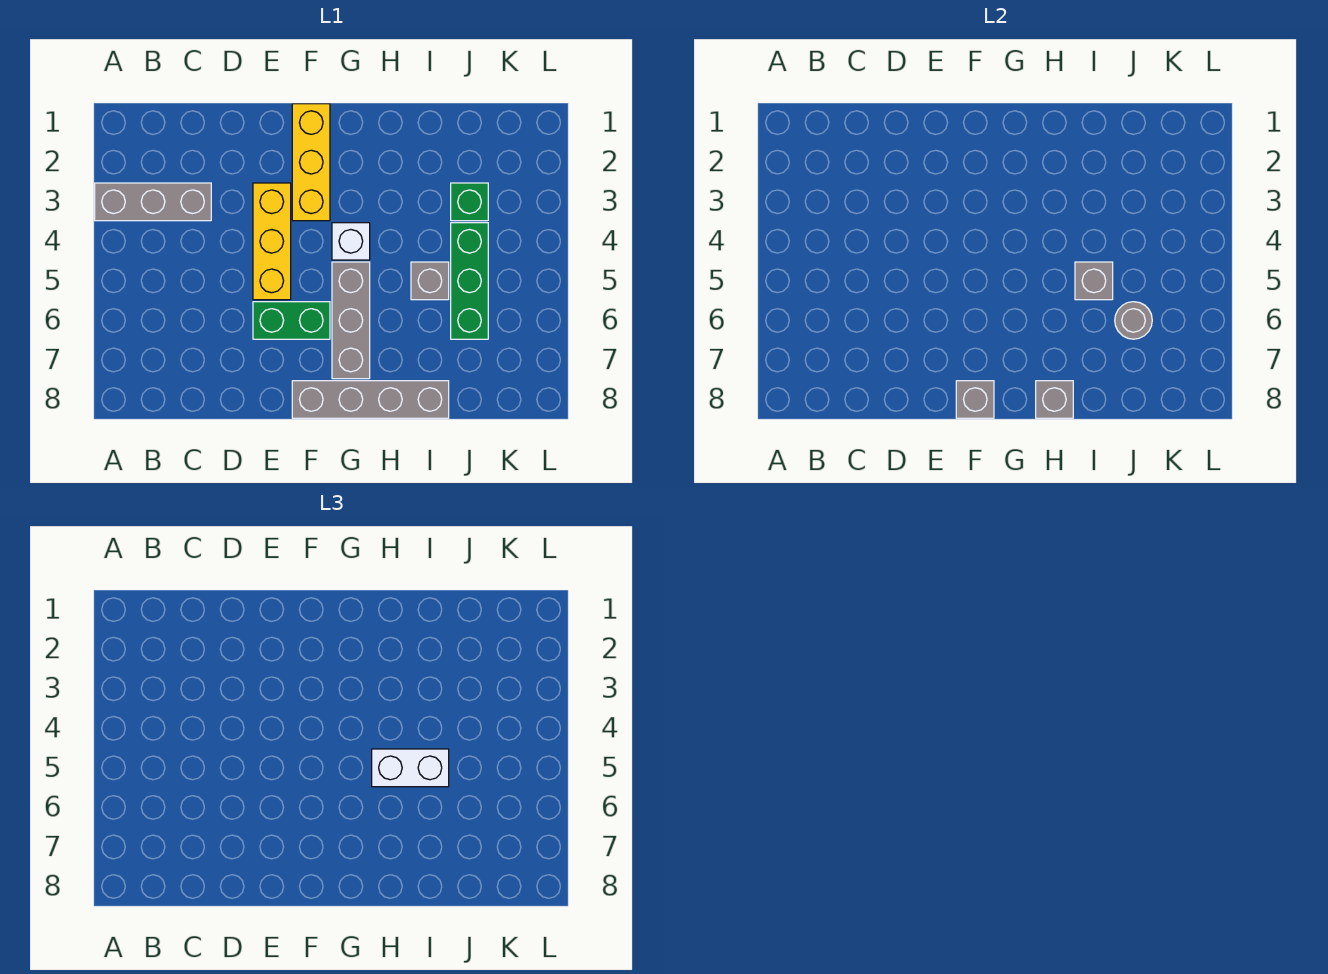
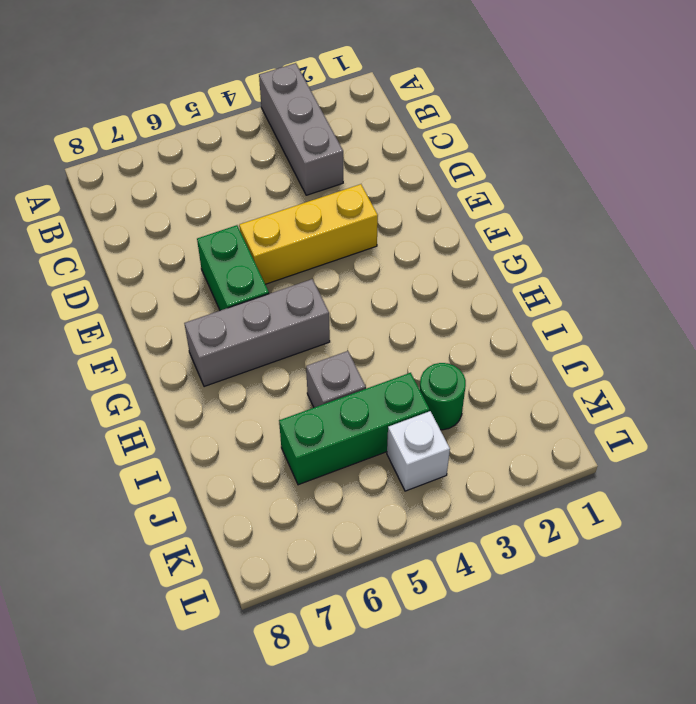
green 1x1 round brick [420,363,466,430] -> green 1x1 brick [451,183,488,221]
white 1x1 brick [387,411,450,491] -> white 1x1 brick moved to [332,223,370,260]
none -> yellow 1x3 brick [292,104,330,221]
none -> grey 1x4 brick [292,381,449,418]
none -> grey 1x1 brick [956,381,994,418]

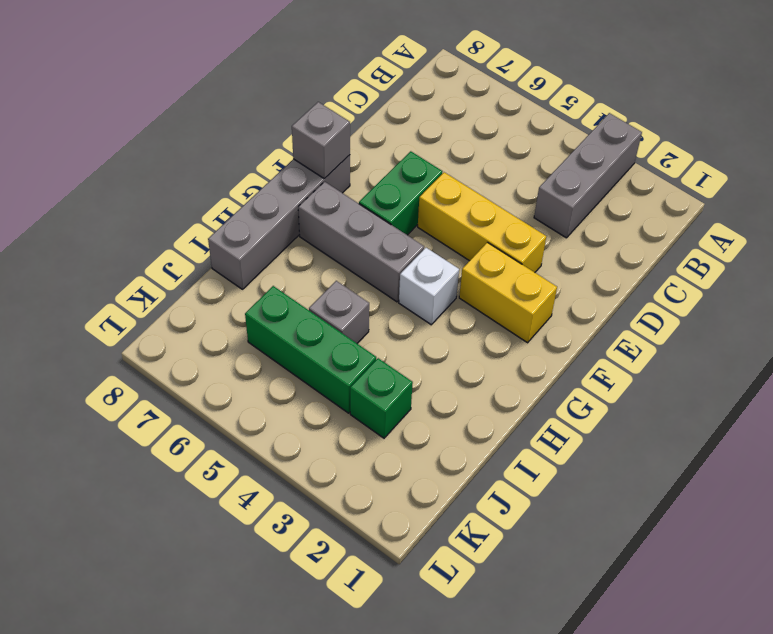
yellow 1x2 brick [459,242,557,343] -> yellow 1x3 brick [292,104,330,221]
none -> grey 1x1 brick [1036,381,1073,418]
none -> grey 1x1 brick [1075,262,1113,300]
none -> grey 1x1 round brick [1115,302,1152,339]

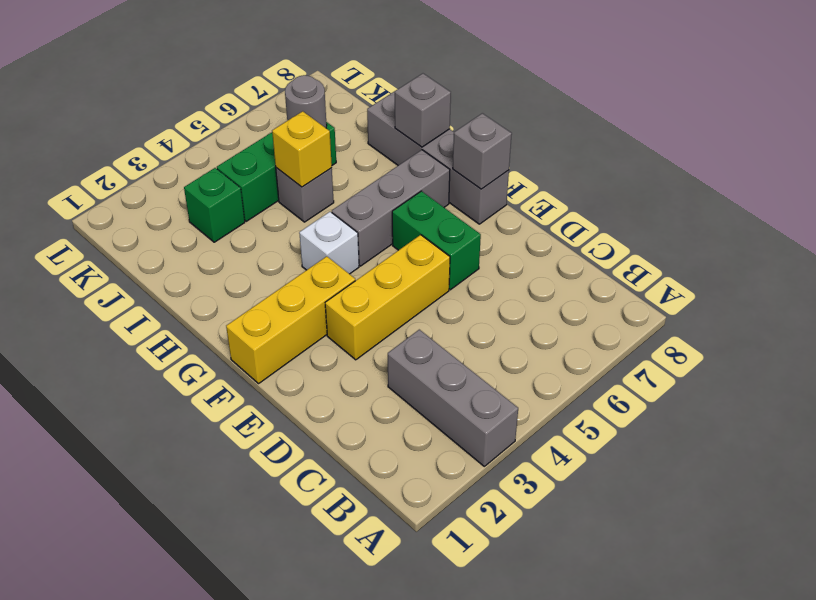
yellow 1x1 brick [272,111,332,187] -> grey 1x1 brick [1075,262,1113,300]
none -> white 1x2 brick [372,749,449,787]

